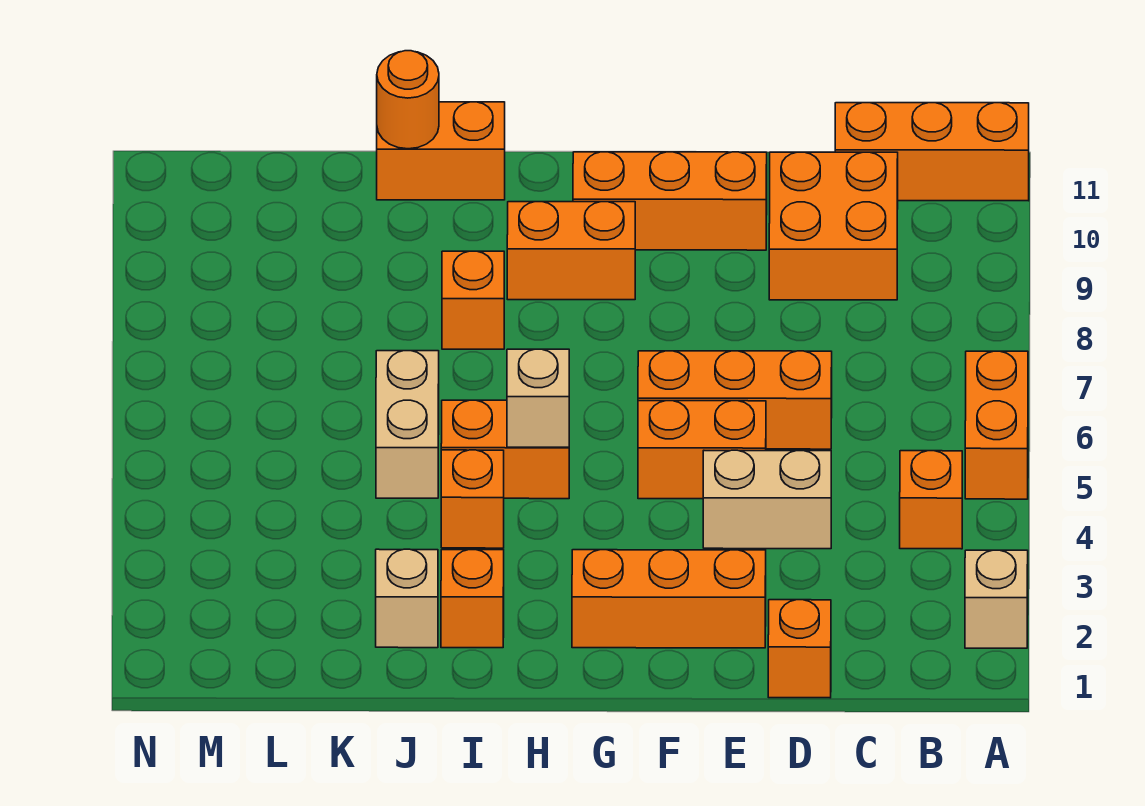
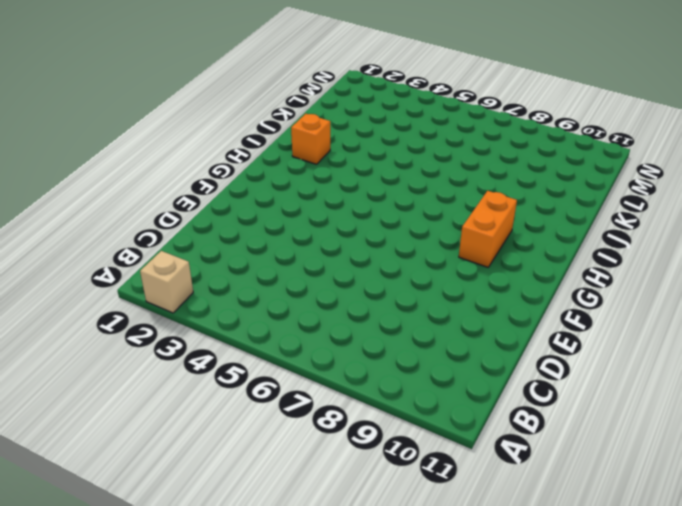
none -> orange 1x2 brick [965,351,1028,499]
none -> orange 1x3 brick [835,103,1029,201]
none -> orange 1x1 brick [900,451,962,549]

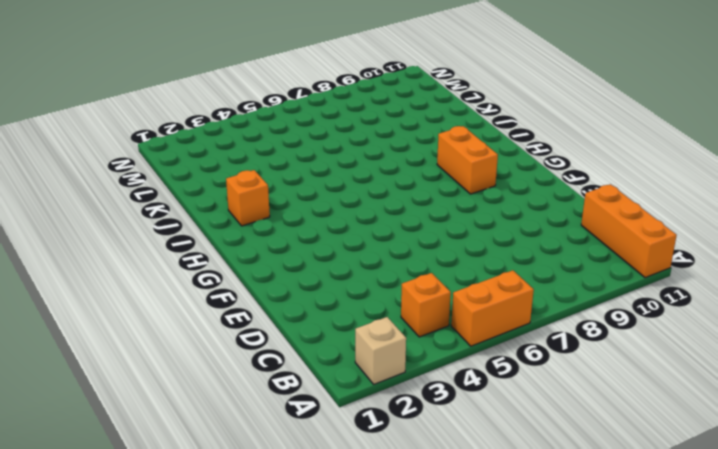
none -> orange 2x2 brick [769,152,898,300]
none -> orange 1x1 brick [768,600,831,698]
none -> tan 1x2 brick [703,450,831,549]

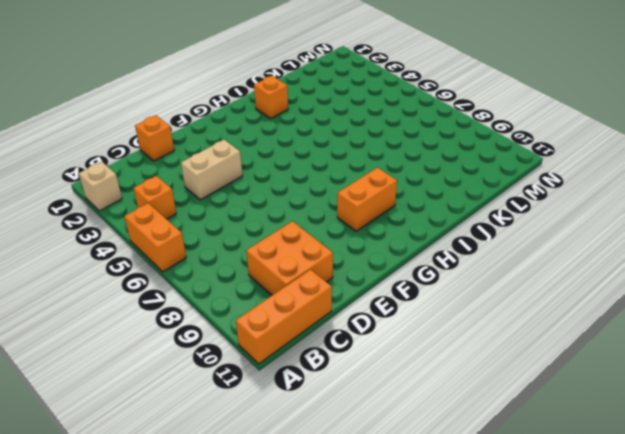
none -> orange 1x3 brick [638,351,832,449]
none -> orange 1x3 brick [572,550,766,648]
none -> orange 1x2 brick [638,401,766,499]

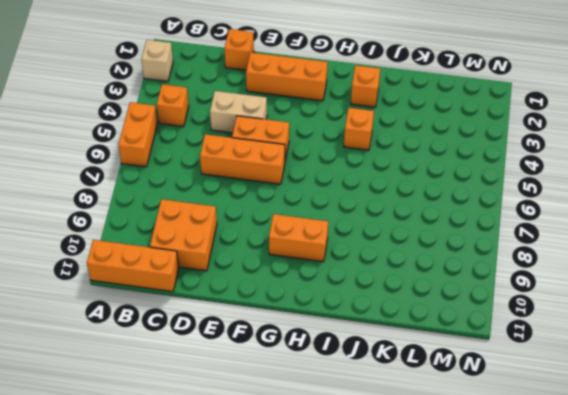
none -> orange 1x3 brick [573,152,767,250]
none -> orange 1x2 brick [441,400,569,499]
none -> orange 1x1 brick [442,251,504,349]

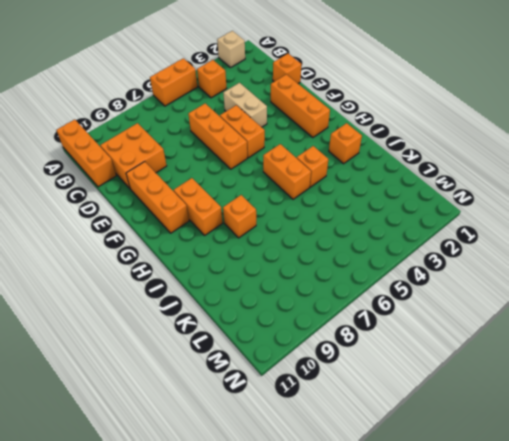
none -> orange 1x2 brick [377,102,505,200]
none -> tan 1x1 brick [376,549,438,648]
none -> tan 1x2 brick [376,351,439,498]

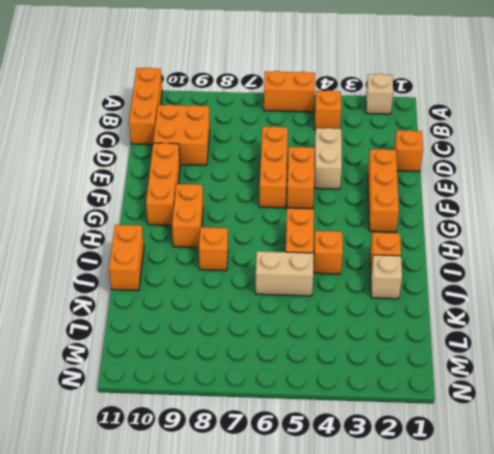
none -> tan 1x1 brick [507,349,569,447]
none -> orange 1x1 round brick [377,51,439,149]

